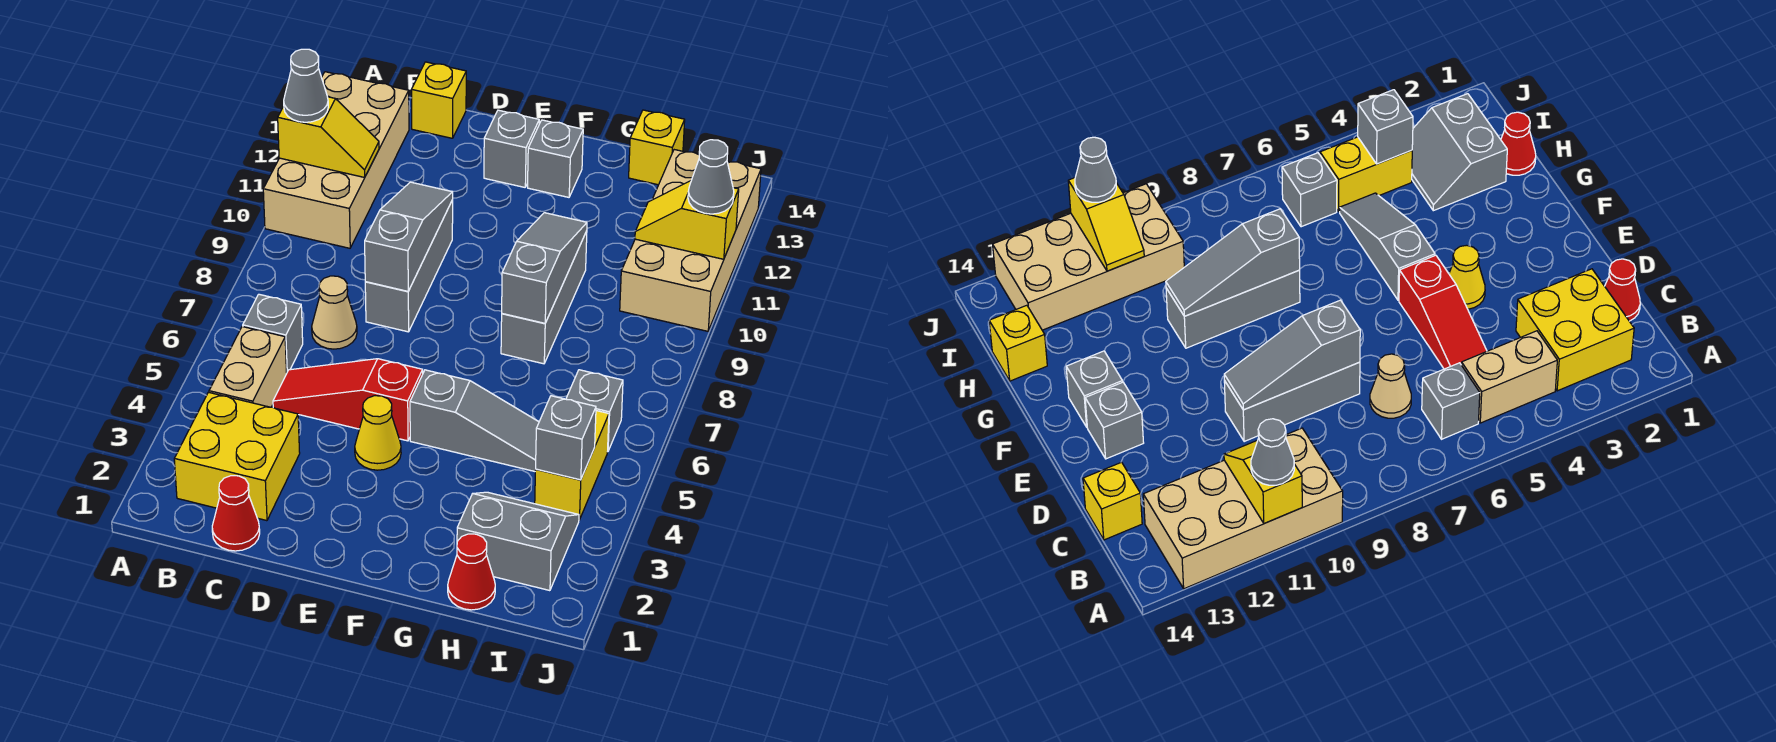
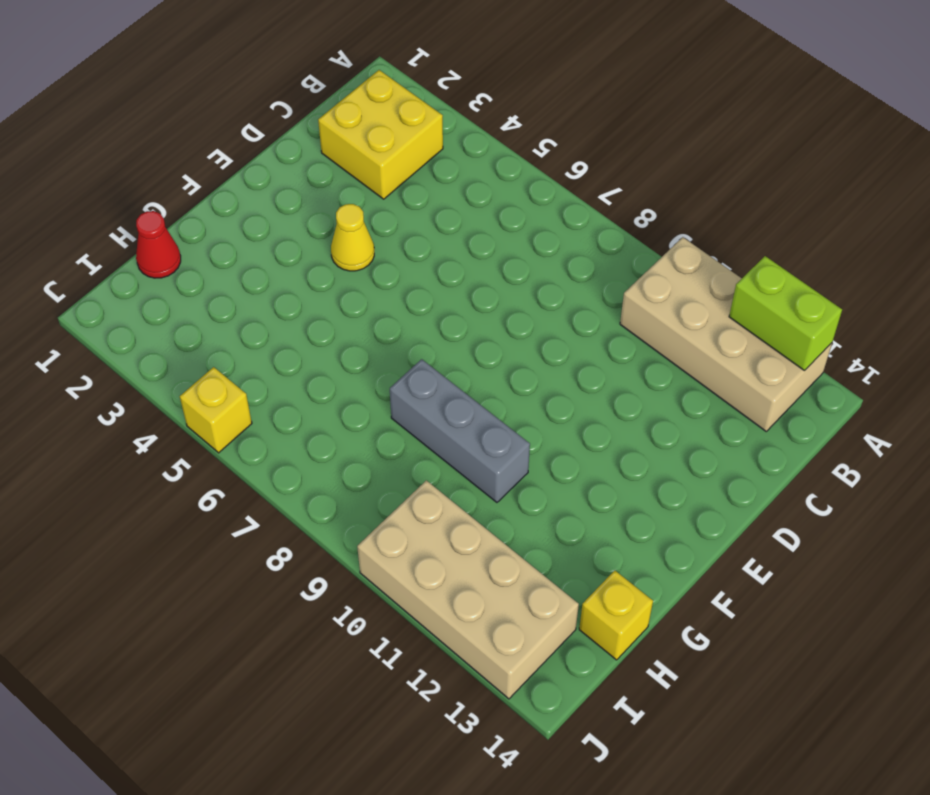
lime 1x2 brick [729,256,842,371] -> none
yellow 1x1 brick [180,367,252,453] -> yellow 1x1 brick moved to [411,62,466,138]
none -> tan 1x2 brick [209,327,287,407]
none -> grey 1x1 brick [243,294,303,373]
none -> red 1x1 cone [212,476,260,551]

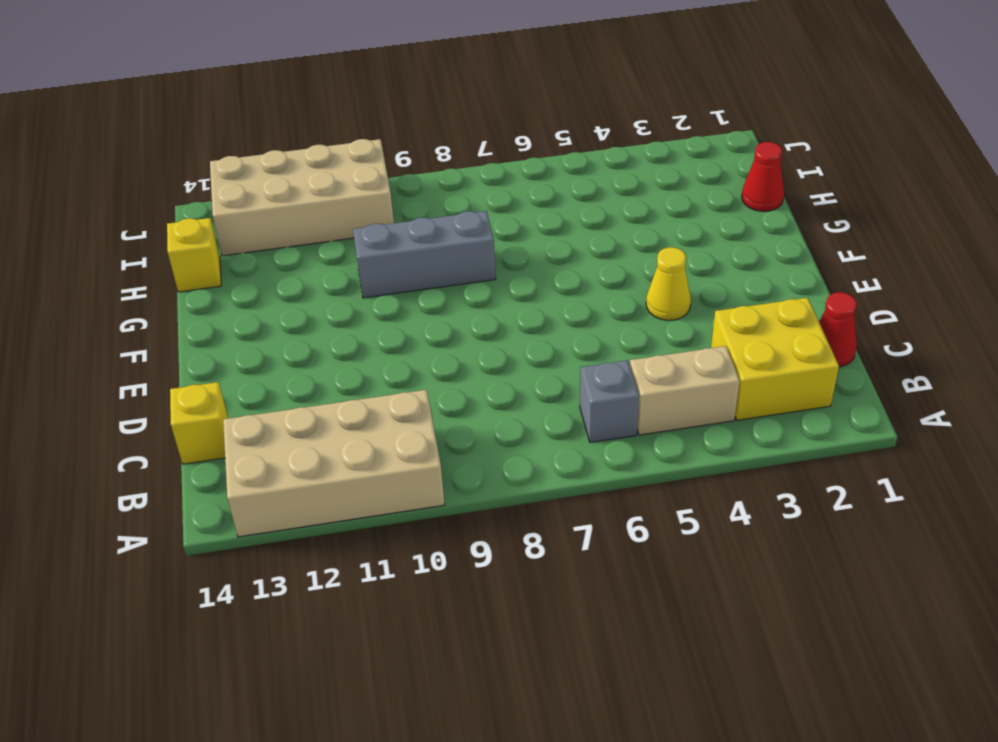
none -> red 1x3 slope [273,359,423,441]
none -> tan 1x1 cone [312,276,357,349]
none -> grey 1x3 brick [365,200,453,332]

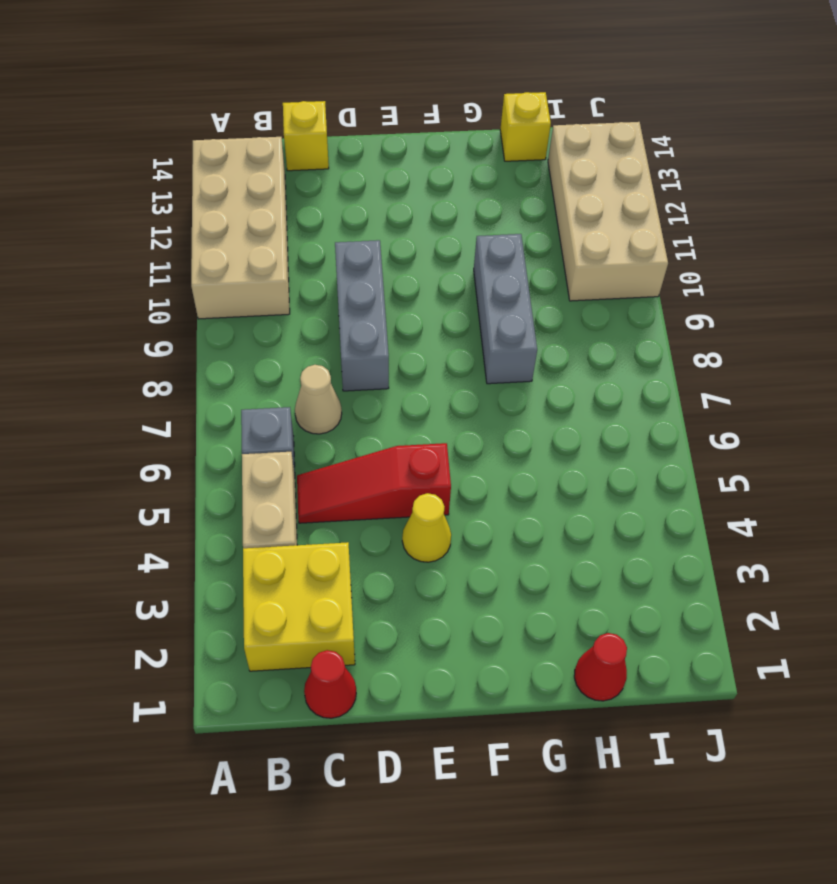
none -> grey 1x1 brick [484,110,539,187]
none -> grey 1x3 slope [410,370,539,471]
none -> grey 1x1 brick [528,120,583,197]

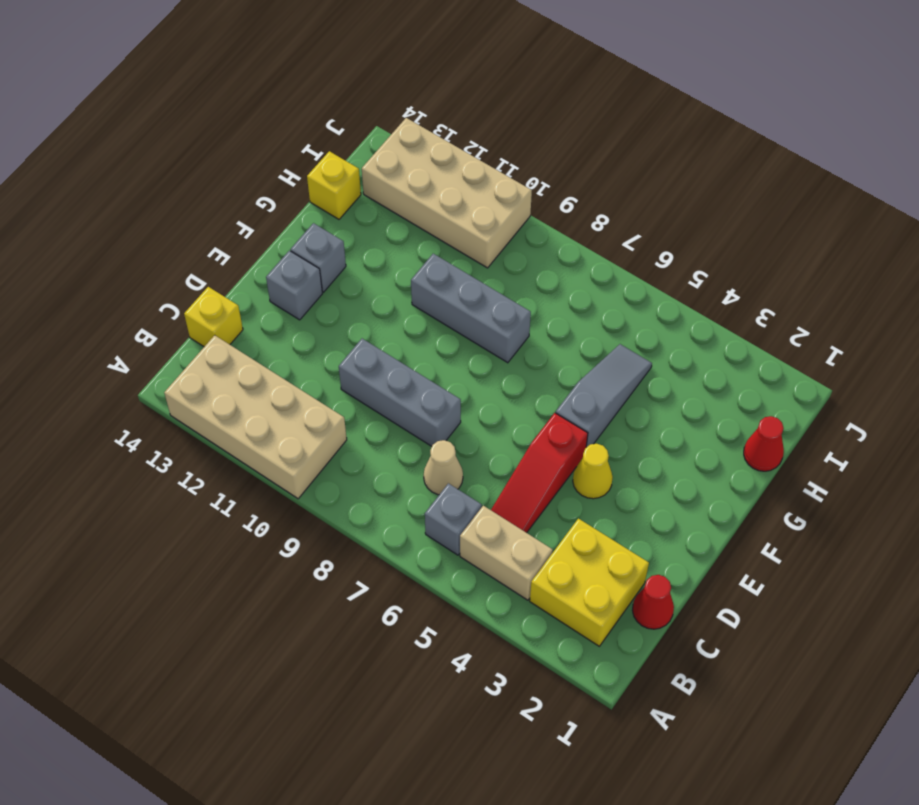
none -> grey 2x2 slope [457,492,579,591]
none -> yellow 1x2 brick [535,411,609,520]
none -> grey 1x1 brick [566,370,623,451]

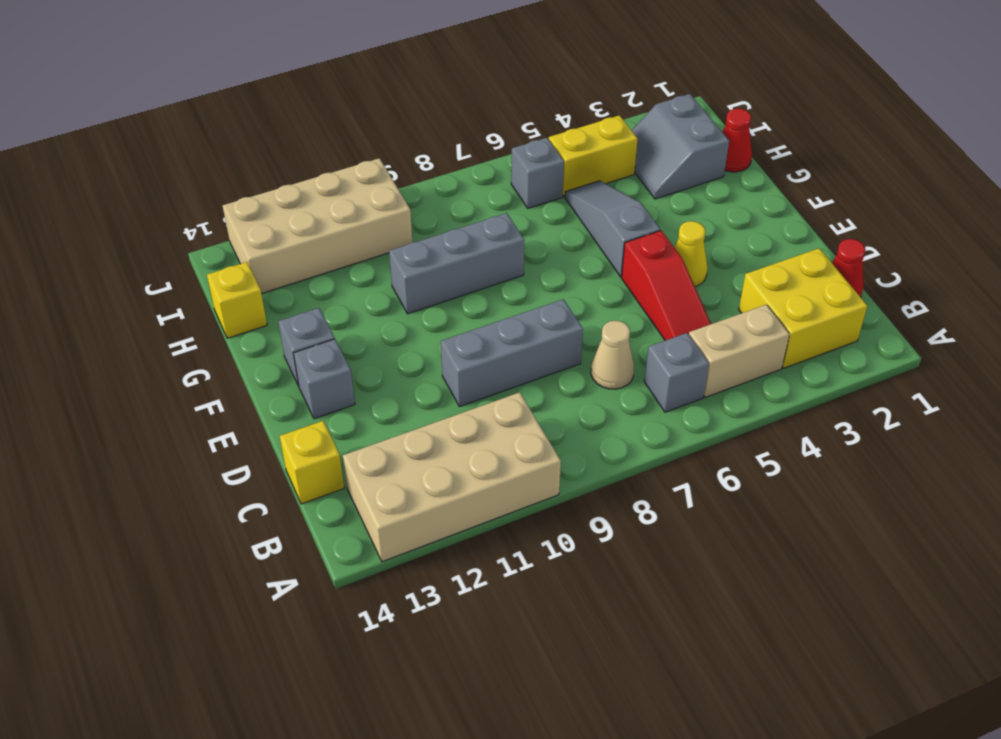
none -> yellow 1x2 slope [278,97,379,177]
none -> grey 1x3 slope [365,182,453,291]
none -> grey 1x3 slope [502,213,587,323]

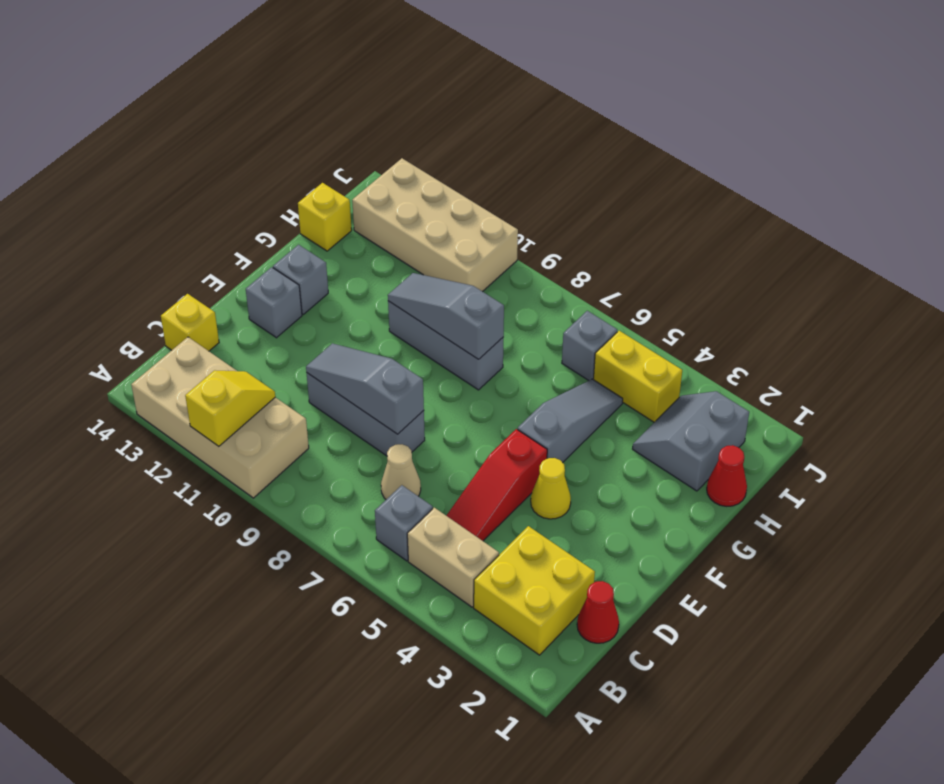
none -> grey 1x1 brick [536,396,596,480]
none -> yellow 1x2 slope [635,181,739,259]
none -> grey 1x1 cone [284,49,328,122]

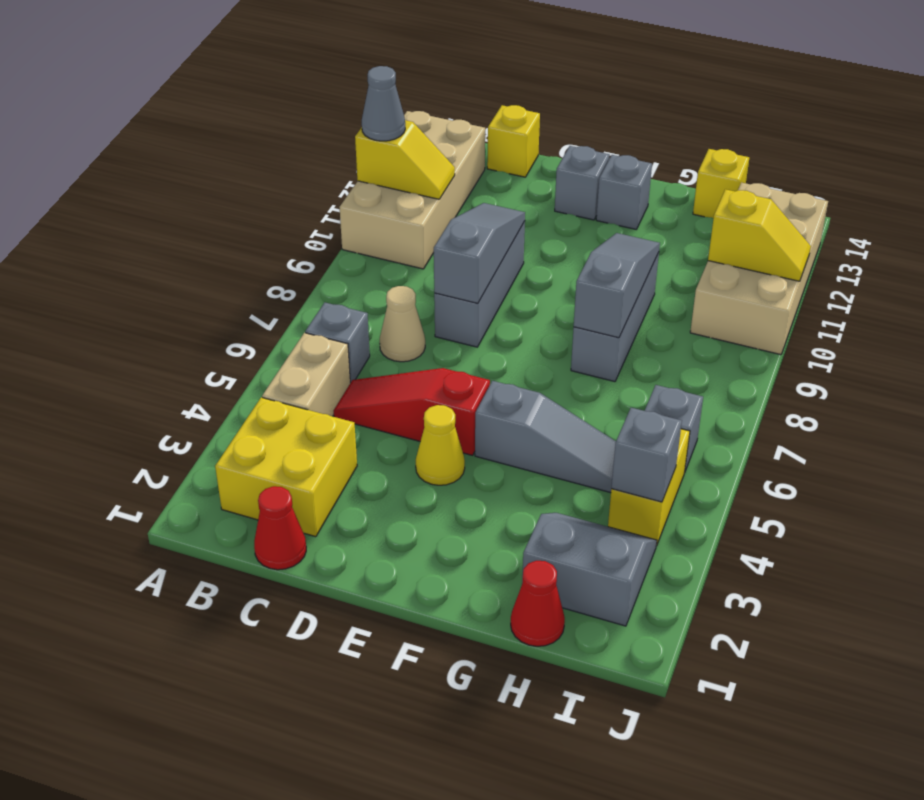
yellow 1x2 slope [708,189,811,281] -> yellow 1x2 slope turned to [635,181,739,259]
none -> grey 1x1 cone [688,140,734,214]

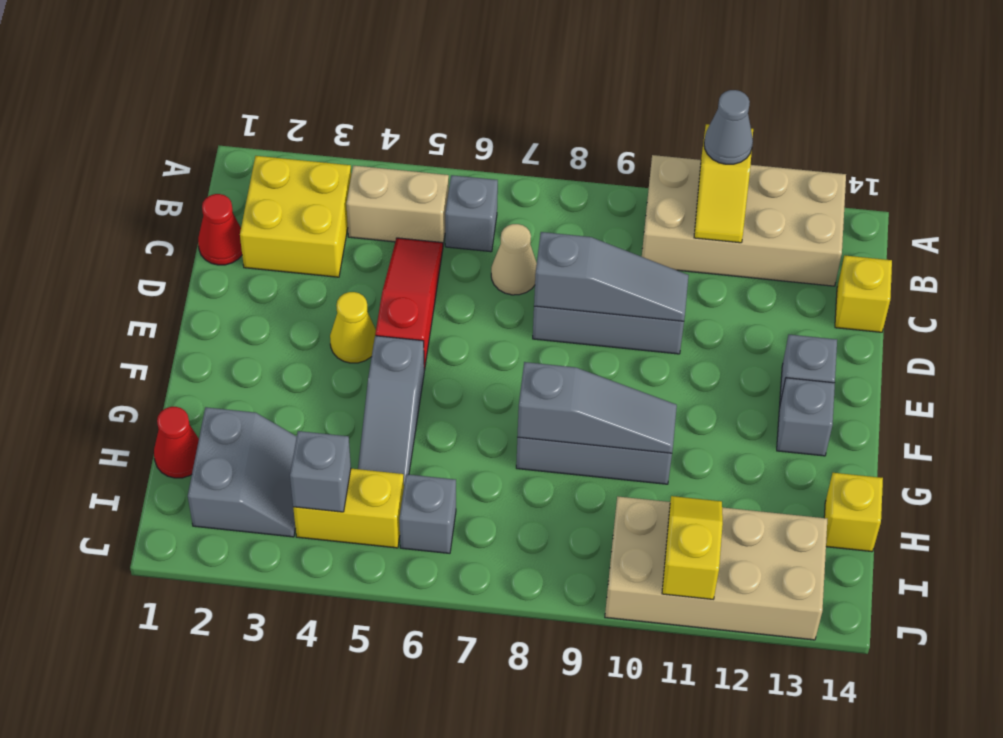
none -> grey 1x1 cone [688,140,734,214]

